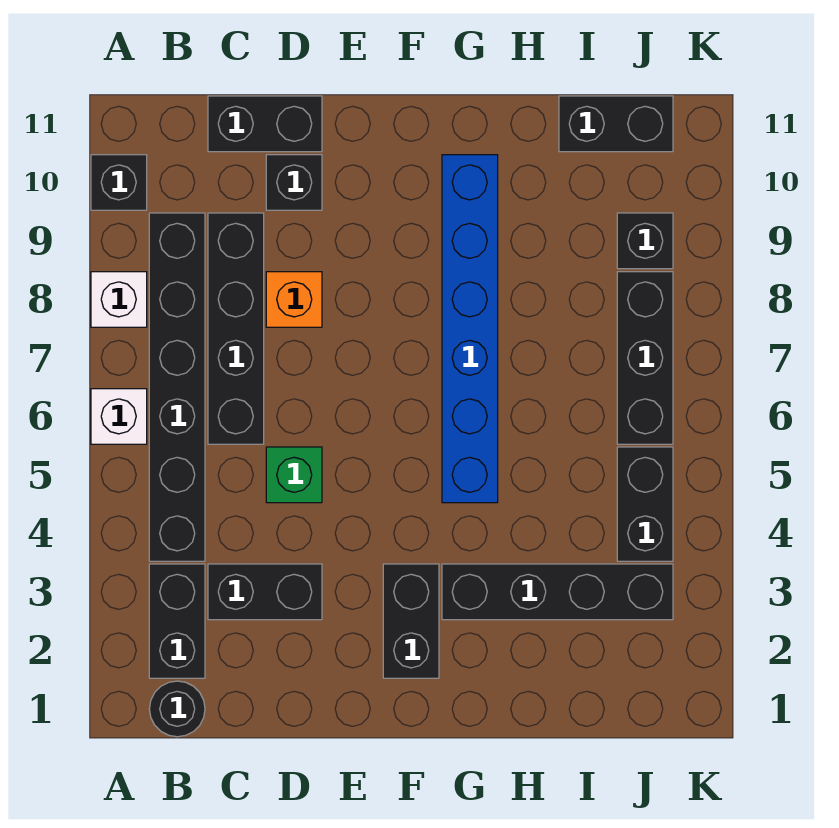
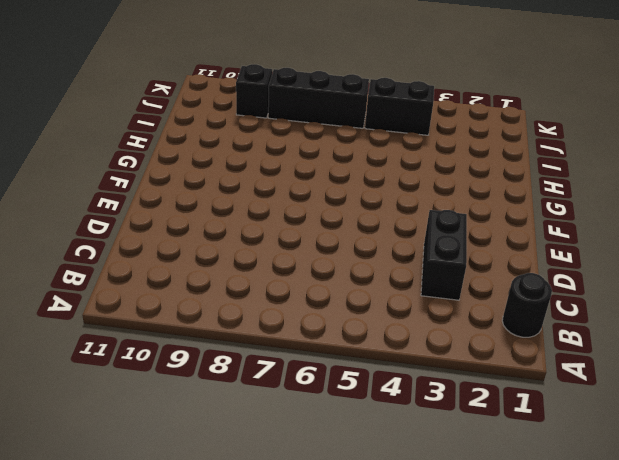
none -> white 1x1 brick [91,389,147,444]
none -> white 1x1 brick [91,272,147,327]
none -> black 1x1 brick [91,155,147,210]

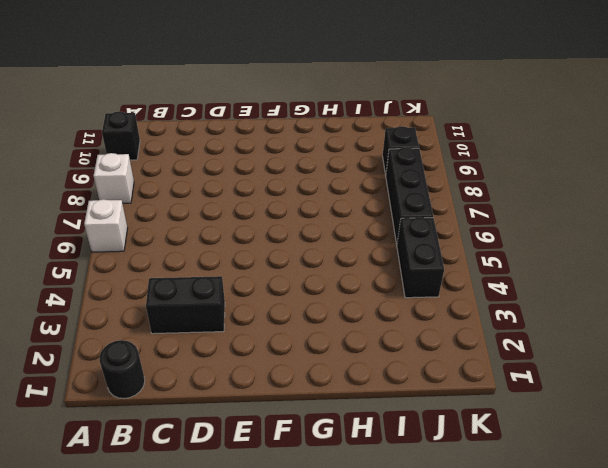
none -> black 1x2 brick [149,564,205,678]
none -> black 1x6 brick [149,213,205,561]
none -> black 1x4 brick [208,213,264,444]

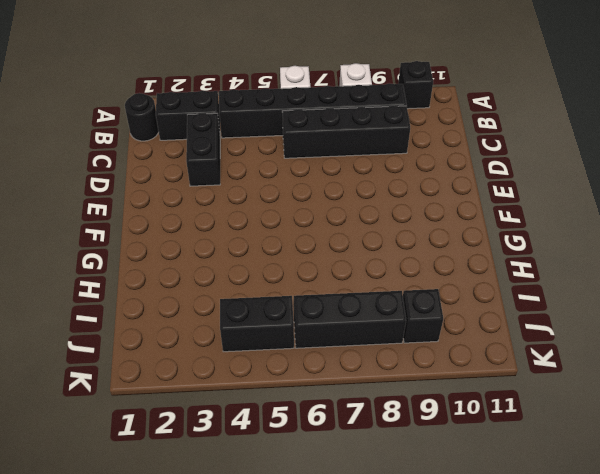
none -> black 1x2 brick [208,96,322,152]
none -> green 1x1 brick [266,447,322,503]
none -> orange 1x1 brick [266,272,322,327]

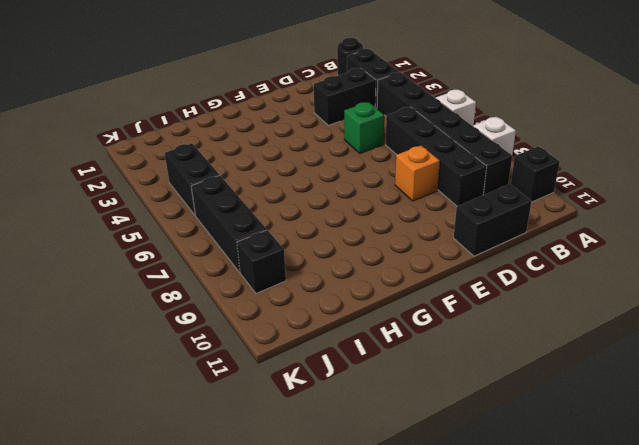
none -> black 1x1 brick [266,155,322,210]
none -> black 1x2 brick [383,564,439,678]
none -> black 1x4 brick [442,564,673,620]

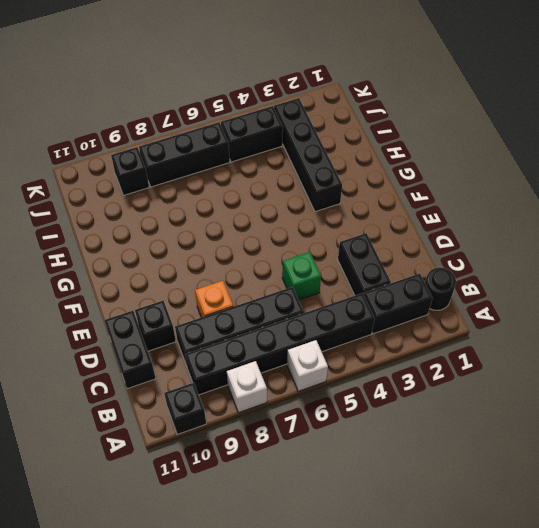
none -> black 1x2 brick [383,564,439,678]
none -> blue 1x6 brick [442,155,498,503]
none -> black 1x2 brick [559,96,673,152]

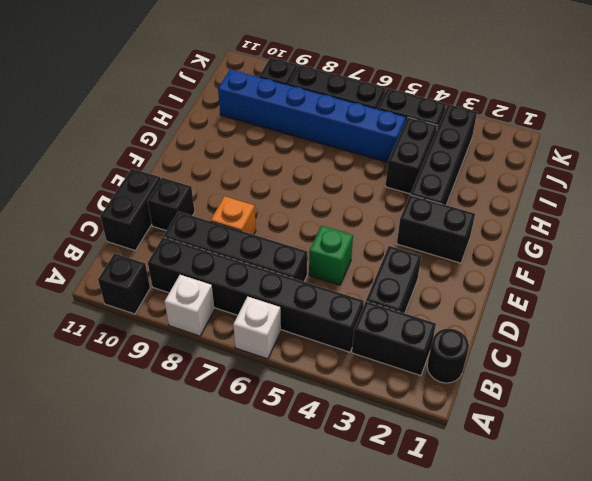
black 1x2 brick [385,117,437,194] -> black 1x2 brick moved to [559,96,673,152]
blue 1x6 brick [218,69,406,162] -> blue 1x6 brick moved to [442,155,498,503]

